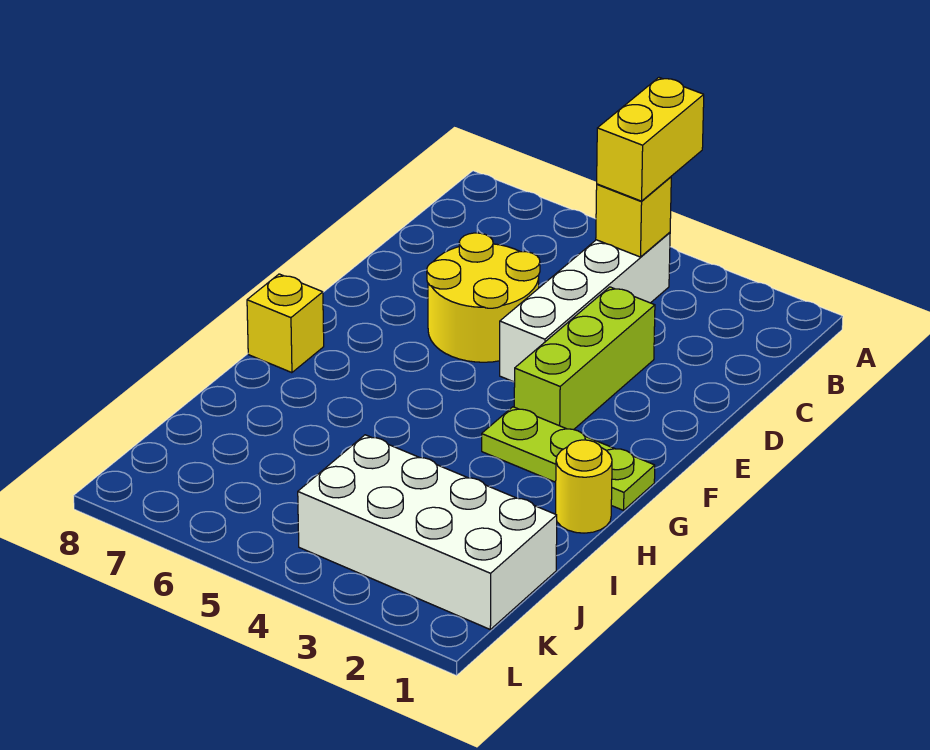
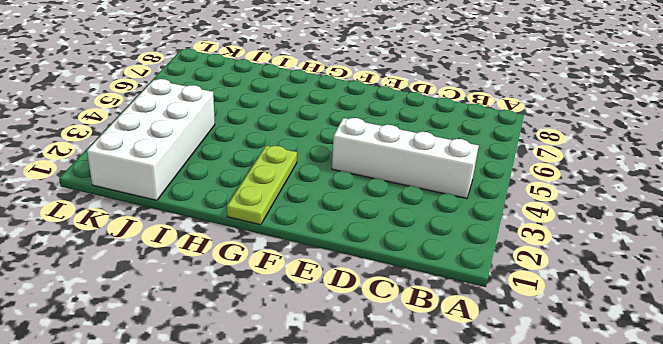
none -> lime 1x3 brick [514,287,655,430]
none -> yellow 2x2 round brick [427,233,540,362]

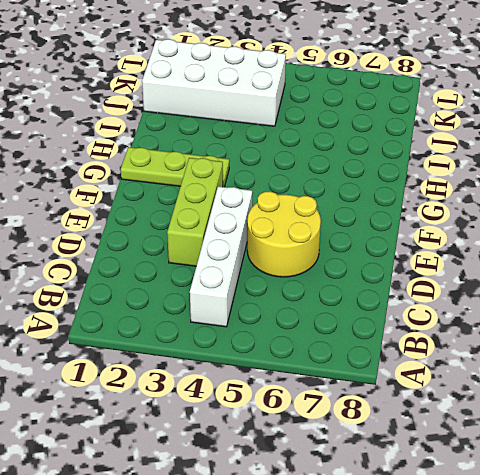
none -> yellow 1x1 brick [247,274,324,373]
none -> yellow 1x1 round brick [556,440,612,533]

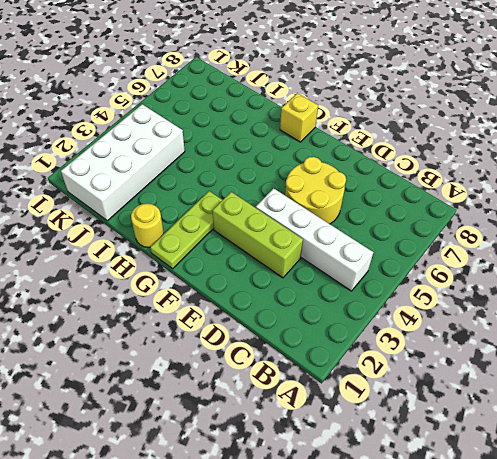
none -> yellow 1x1 brick [596,177,671,257]
none -> yellow 1x2 brick [597,78,704,201]

